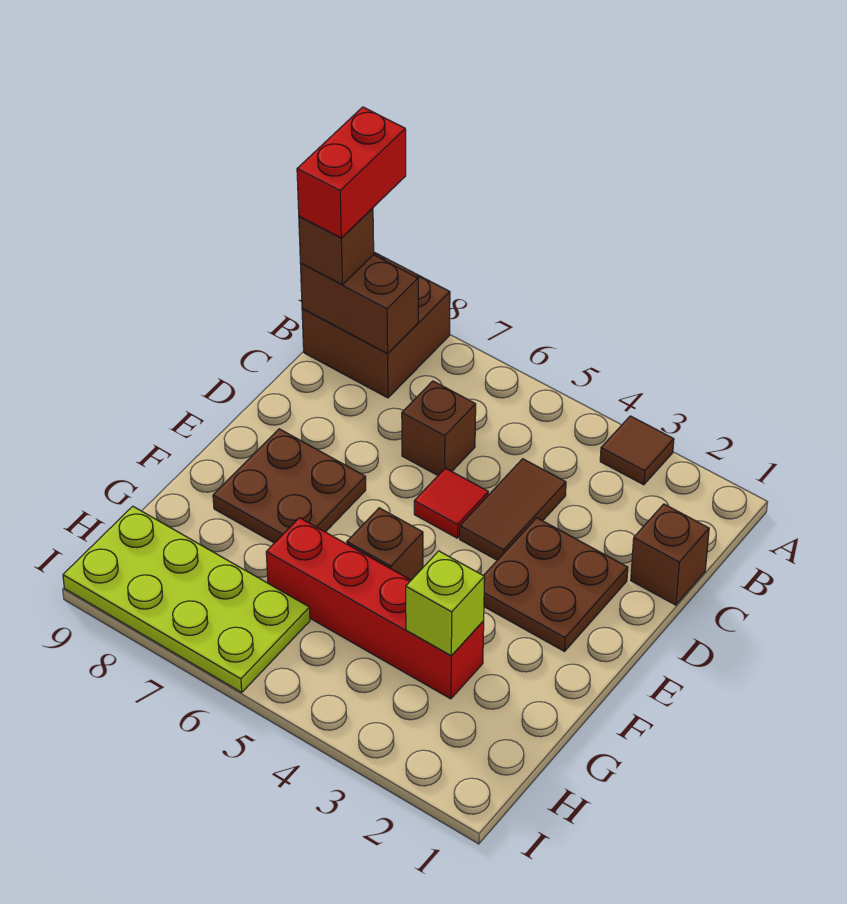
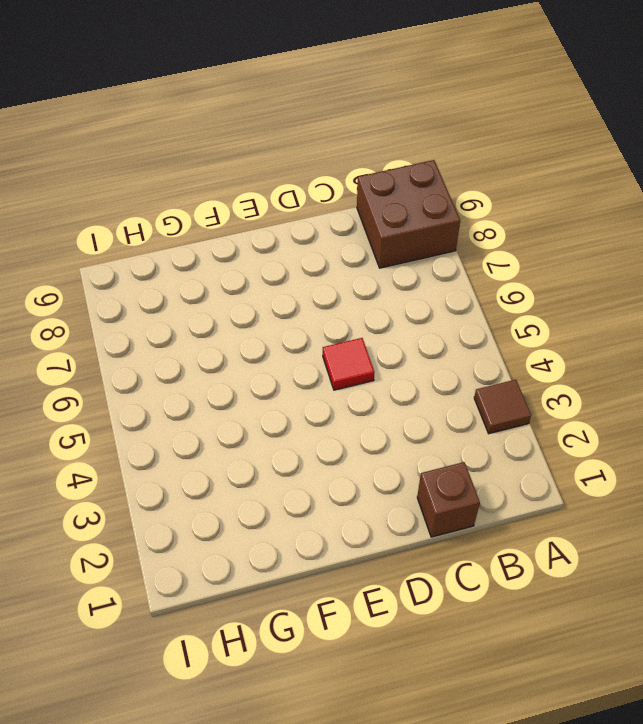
none -> brown 1x2 tile [460,459,566,560]
none -> brown 1x1 brick [402,381,476,475]
none -> brown 2x2 plate [483,518,628,651]

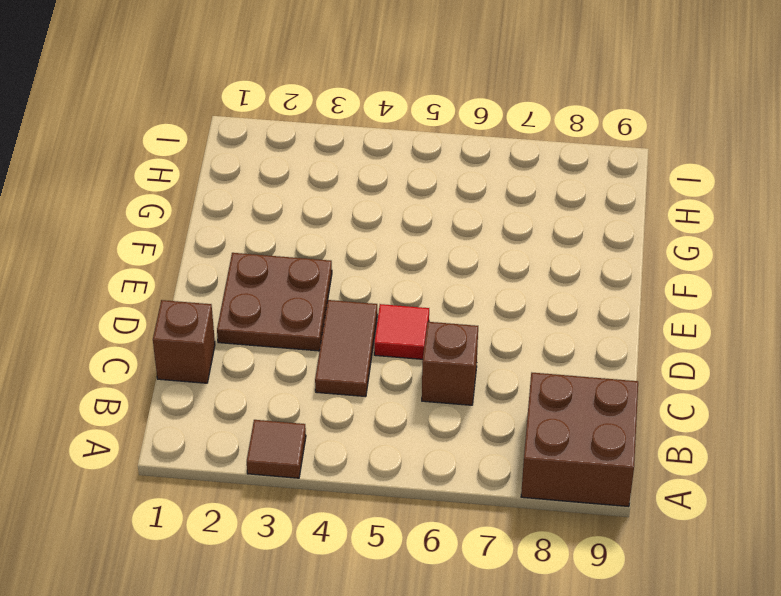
none -> brown 2x2 plate [213,429,366,543]
none -> brown 1x1 brick [347,508,423,580]
none -> red 1x4 brick [266,518,484,699]

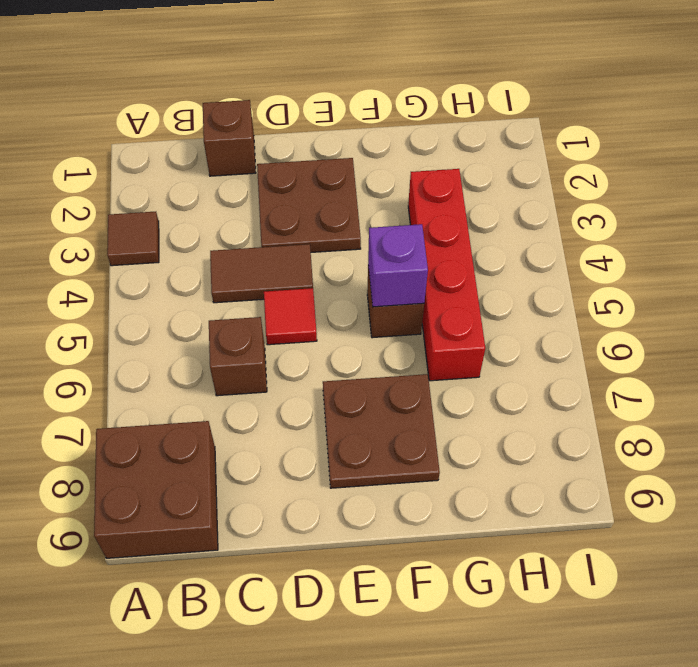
purple 1x1 brick [368,224,428,307] -> none
none -> lime 2x4 plate [63,506,310,692]
none -> brown 1x2 brick [301,255,418,354]
none -> lime 1x1 brick [406,551,485,656]

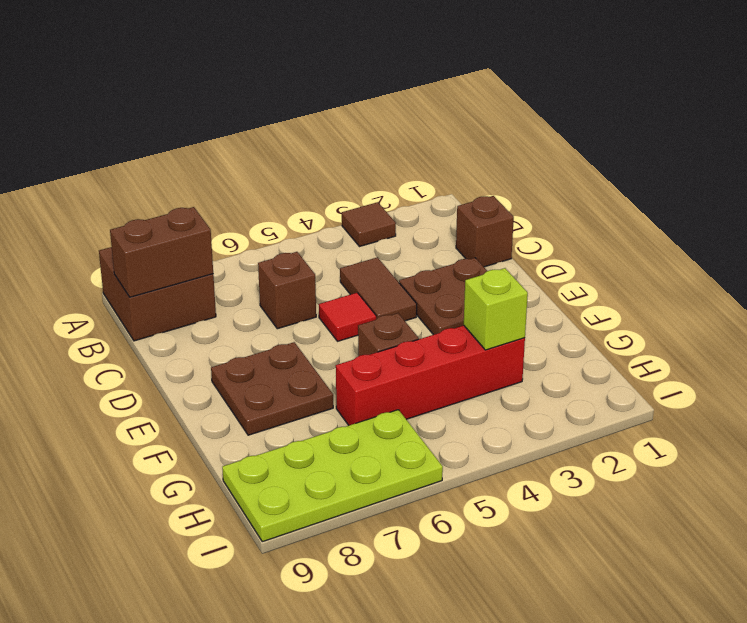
none -> brown 1x1 brick [299,208,374,285]
none -> red 1x2 brick [297,107,406,238]

